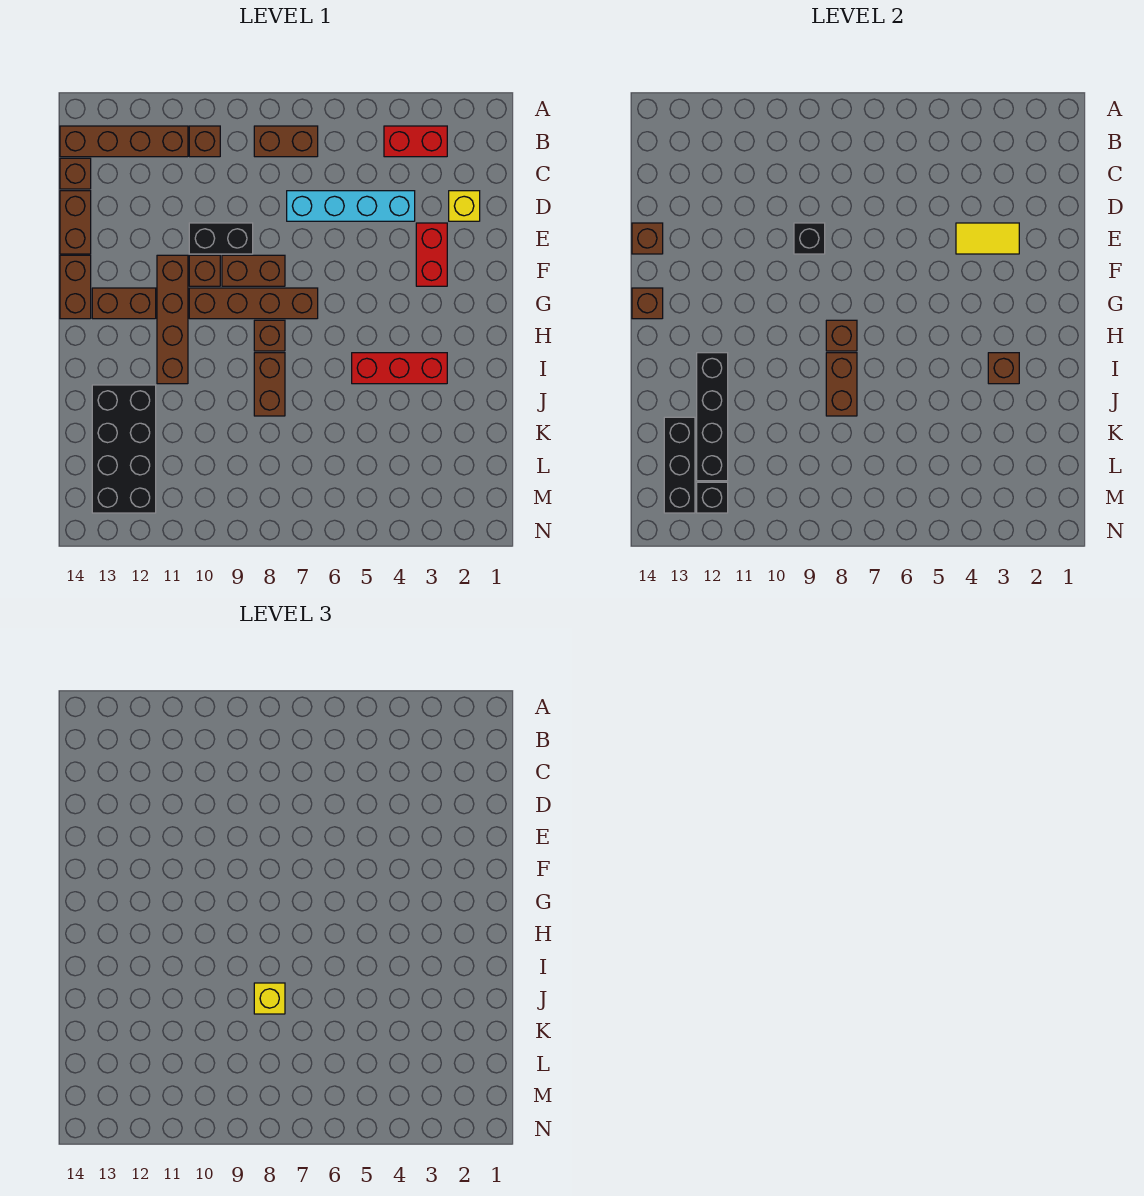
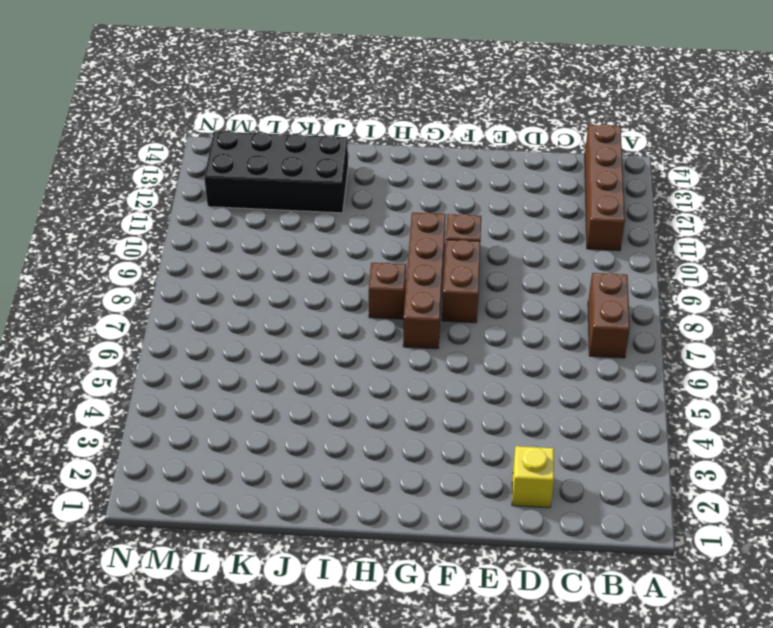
none -> red 1x2 brick [384,126,447,157]
none -> brown 1x1 brick [189,126,220,157]
none -> brown 1x1 brick [60,158,91,189]
none -> cyan 1x4 brick [287,191,415,221]

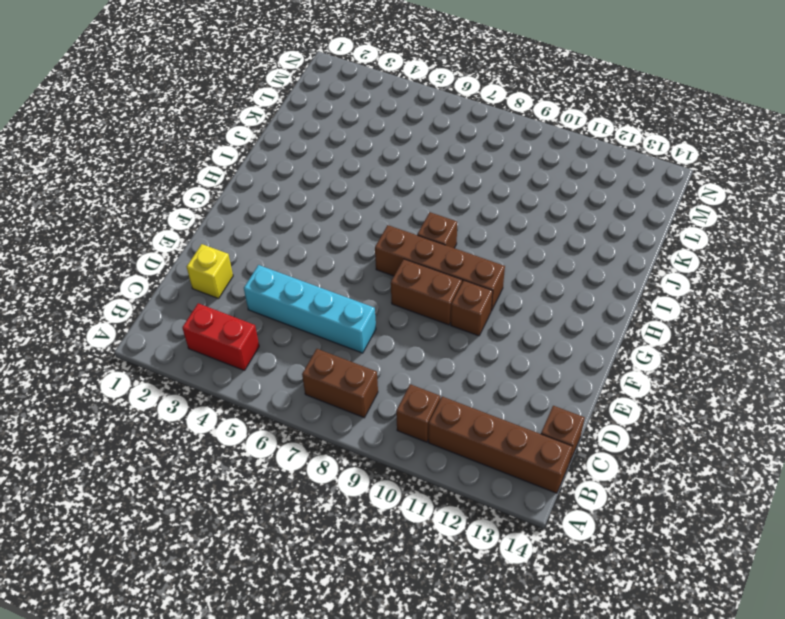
none -> brown 1x2 brick [60,191,91,254]
none -> red 1x2 brick [416,223,447,286]
none -> black 1x2 brick [189,223,253,254]
none -> brown 1x4 brick [157,255,188,384]

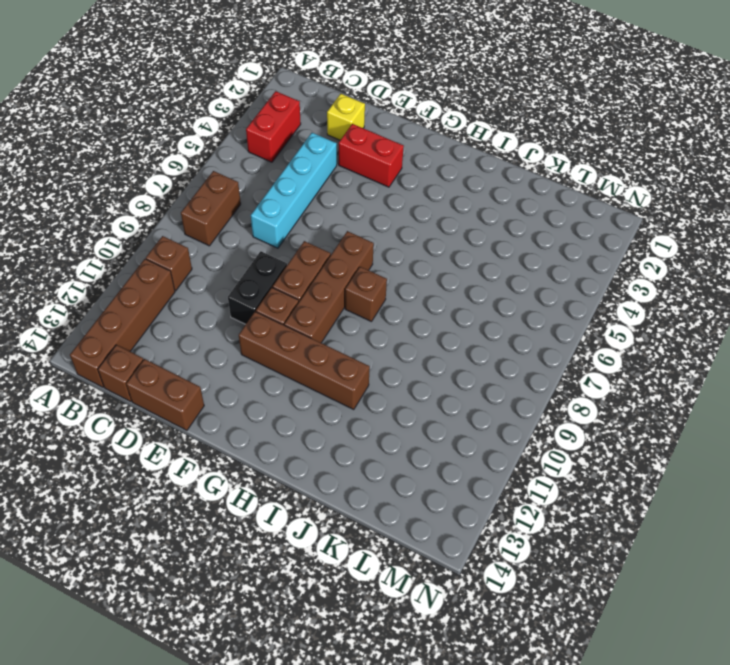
none -> brown 1x2 brick [60,255,91,319]
none -> brown 1x2 brick [92,288,156,319]
none -> red 1x3 brick [352,353,447,384]
none -> brown 1x2 brick [254,353,285,416]

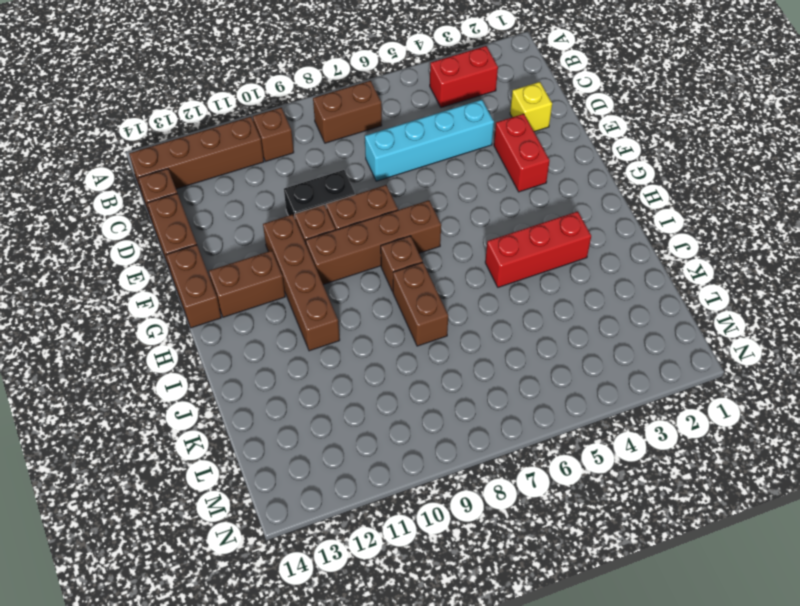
none -> black 2x4 brick [92,385,156,513]
none -> yellow 1x2 tile [956,223,1019,254]
none -> black 1x1 brick [794,223,825,254]
none -> brown 1x1 brick [632,223,663,254]

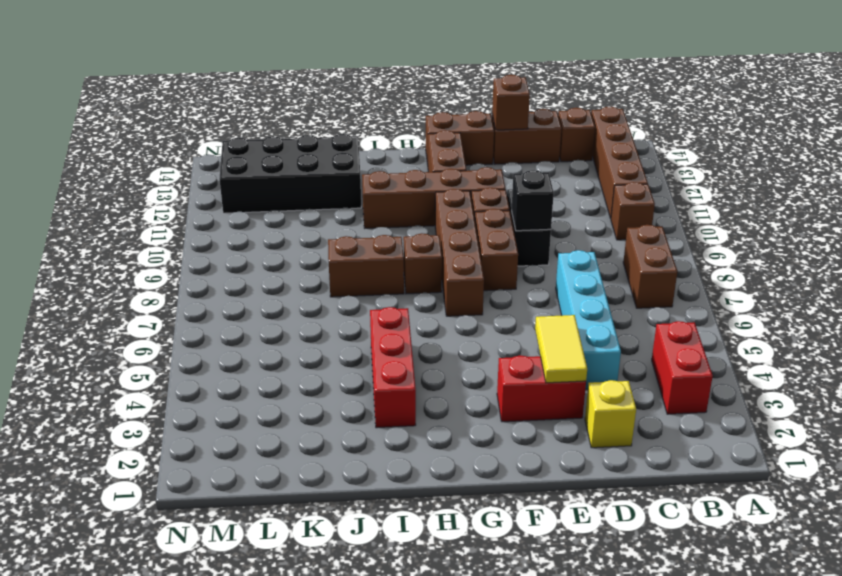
none -> brown 1x1 brick [632,288,663,319]
none -> brown 1x1 brick [826,320,857,351]
none -> brown 1x1 brick [988,353,1019,384]
none -> brown 1x2 brick [826,353,857,416]

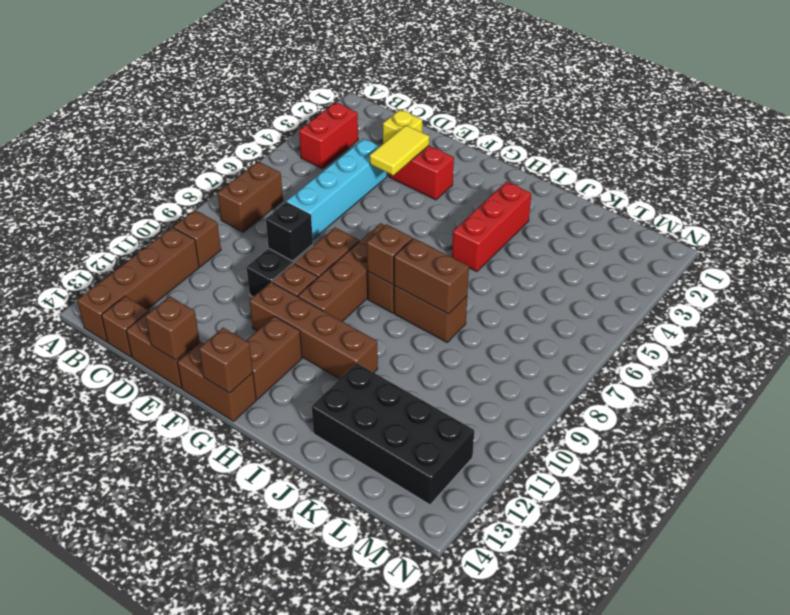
none -> brown 1x1 brick [988,353,1019,384]
none -> black 1x4 brick [697,353,728,481]
none -> black 1x3 brick [664,417,695,513]
none -> black 1x1 brick [697,482,728,513]

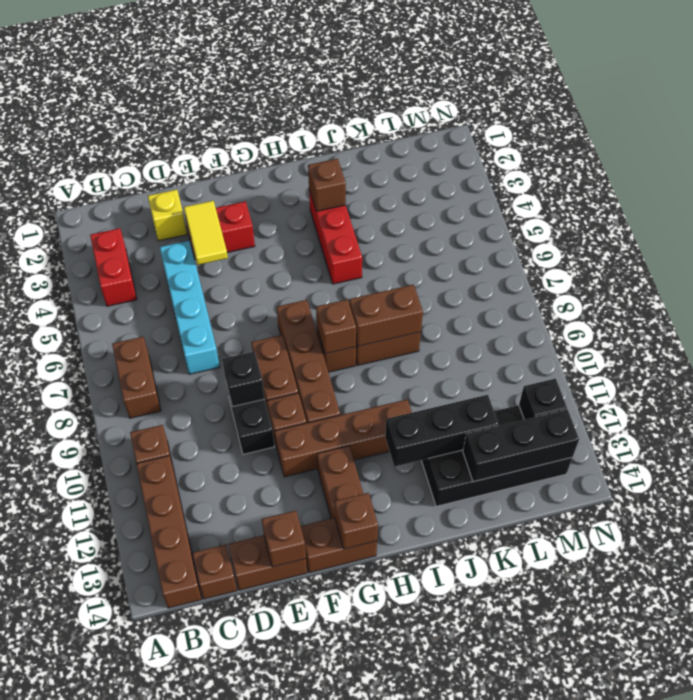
black 1x3 brick [385,395,499,467] -> black 1x4 brick [697,353,728,481]
none -> yellow 1x1 brick [254,983,285,1014]

